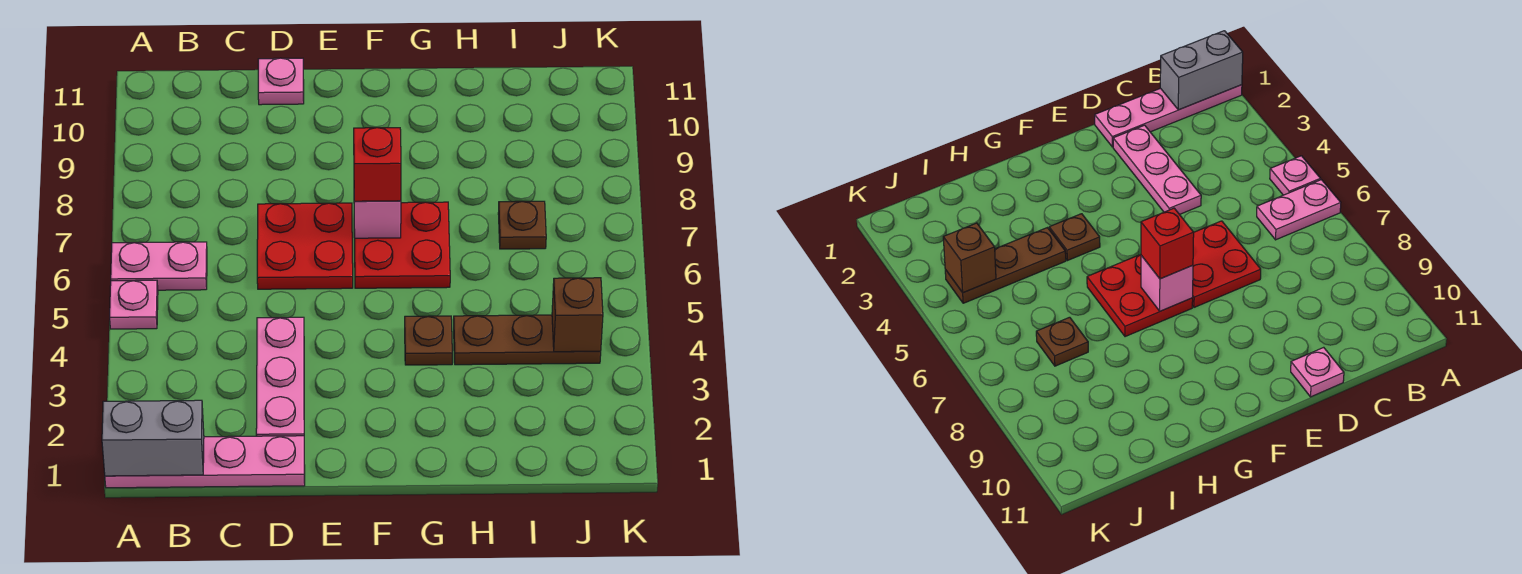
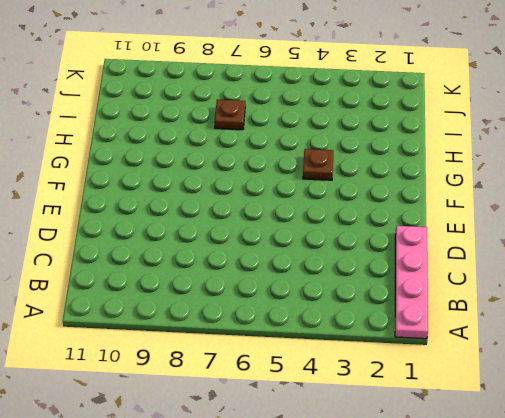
none -> pink 1x1 plate [110,280,158,329]
none -> pink 1x2 plate [111,242,207,290]
none -> pink 1x3 plate [256,317,304,436]

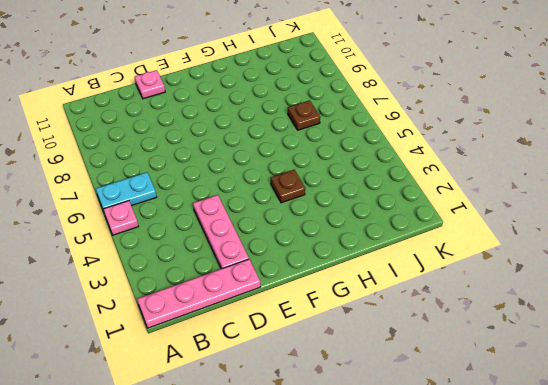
cyan 1x2 plate [96,172,157,211] -> pink 1x2 plate [111,242,207,290]
none -> red 2x2 plate [257,203,353,289]
none -> red 2x2 plate [354,202,450,288]
none -> brown 1x3 plate [454,315,601,365]

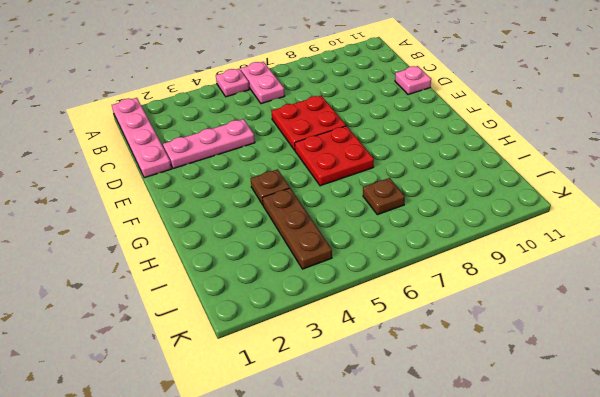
none -> grey 1x2 brick [102,400,204,476]
none -> pink 1x1 brick [354,201,401,238]
none -> brown 1x1 brick [552,278,603,352]

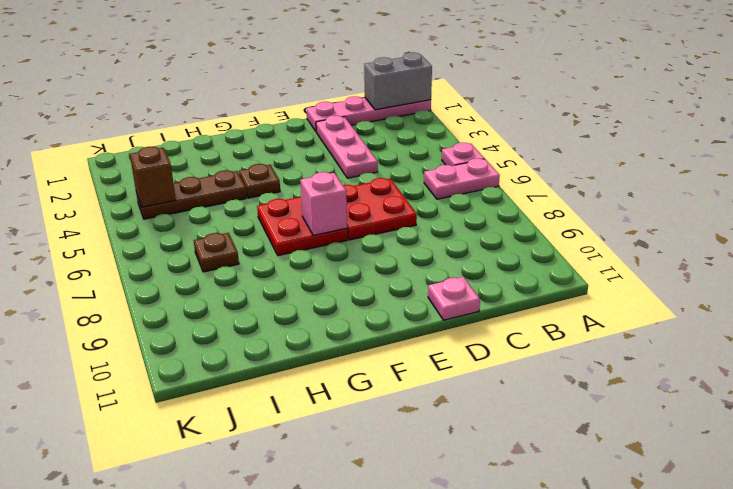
none -> red 1x1 brick [354,128,401,201]

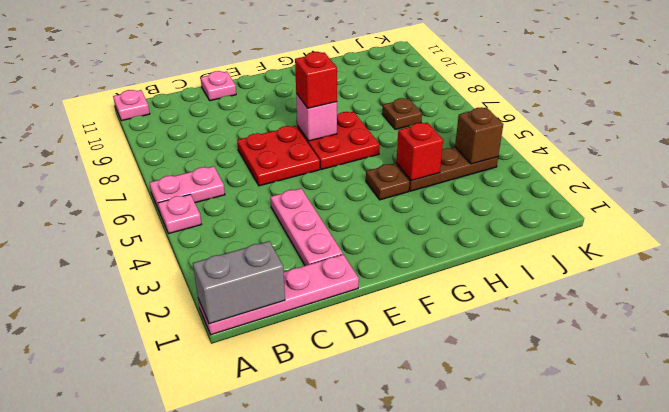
pink 1x1 plate [113,90,150,121] -> none
red 1x1 brick [396,122,443,181] -> none

